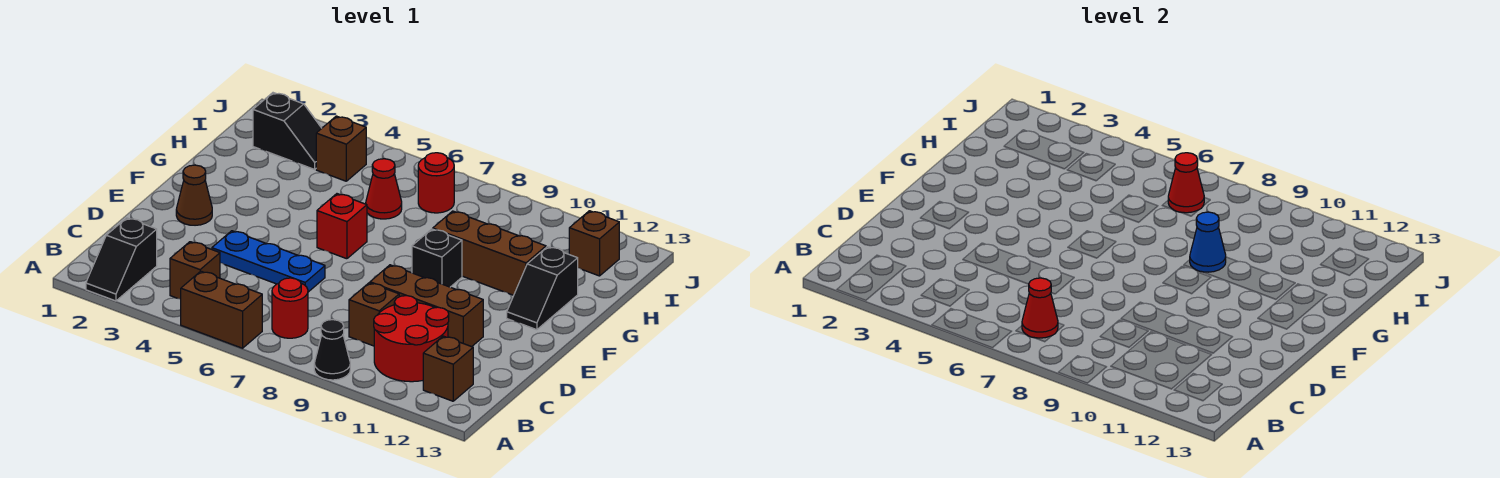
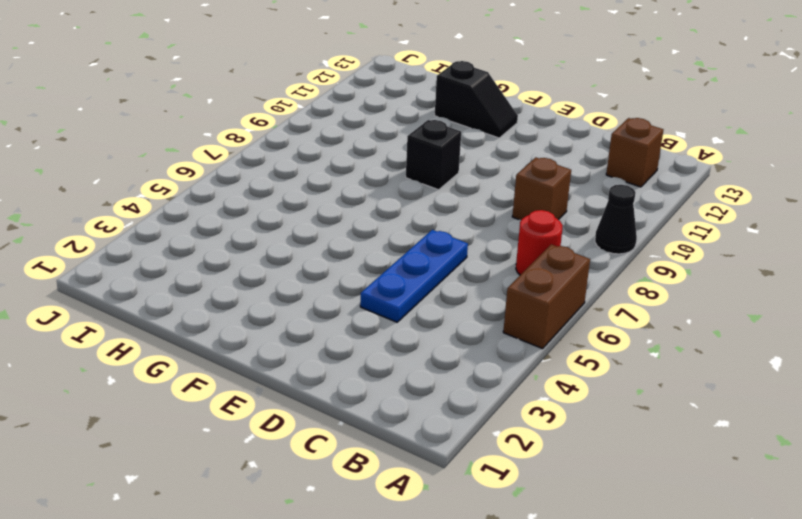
none -> black 1x2 slope [86,218,157,301]
none -> brown 1x1 brick [170,242,220,299]
none -> red 2x2 round brick [374,296,449,382]

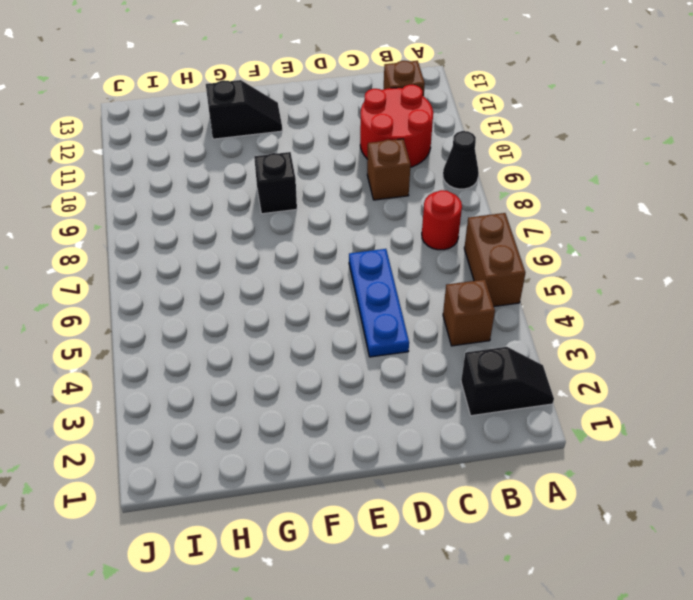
none -> brown 1x3 brick [370,265,483,347]
none -> brown 1x1 cone [176,165,212,225]
none -> red 1x1 brick [317,194,367,259]

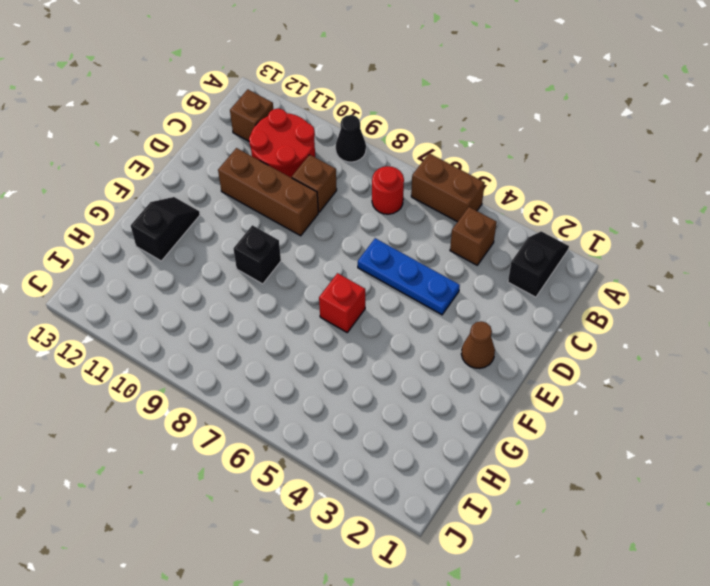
none -> brown 1x3 brick [433,211,546,295]
none -> red 1x1 cone [366,159,402,219]
none -> black 1x2 slope [253,93,322,169]

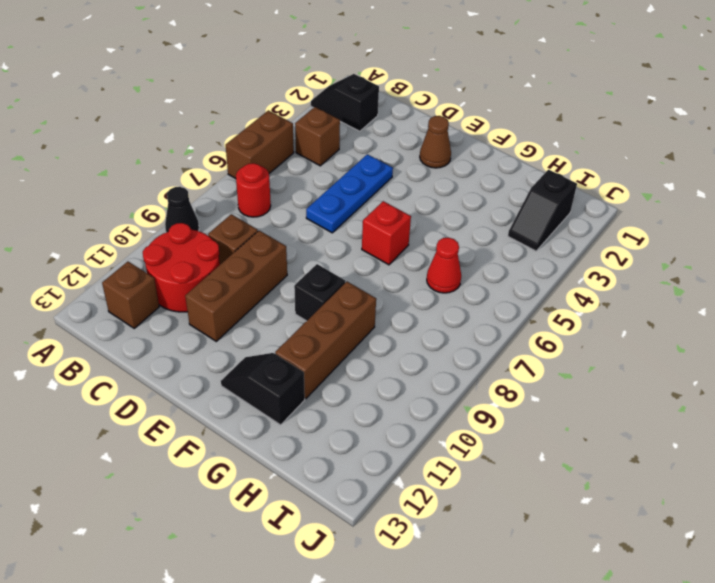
none -> brown 1x1 brick [316,116,366,181]
none -> red 1x1 round brick [418,153,454,213]
none -> brown 1x1 brick [569,211,619,276]

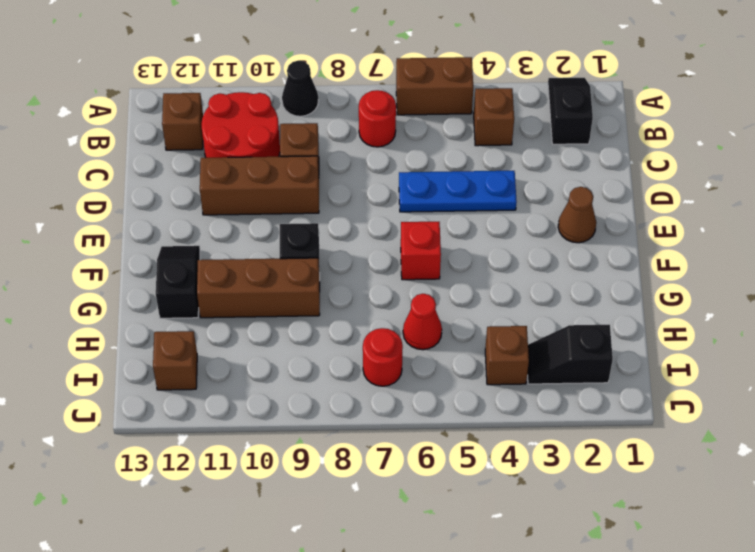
none -> red 1x1 cone [1022,278,1058,338]
none -> blue 1x1 cone [1190,212,1226,272]
none -> red 1x1 cone [1168,153,1204,213]

